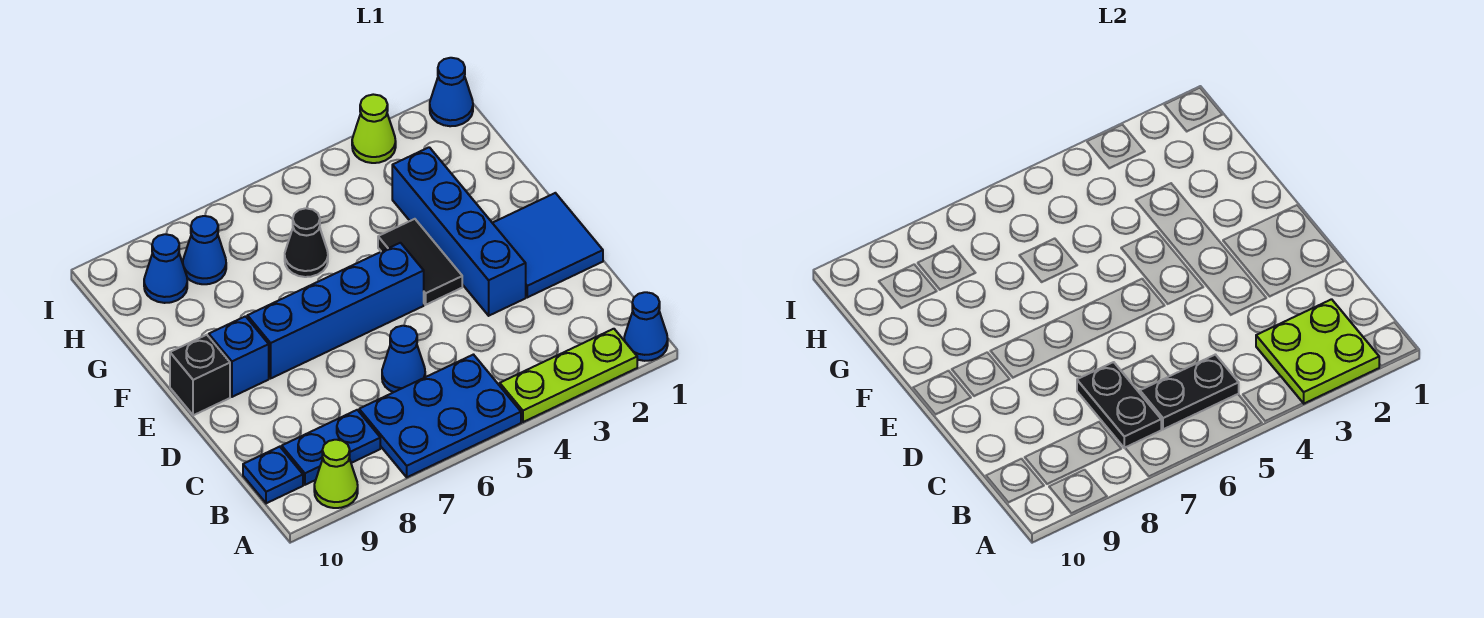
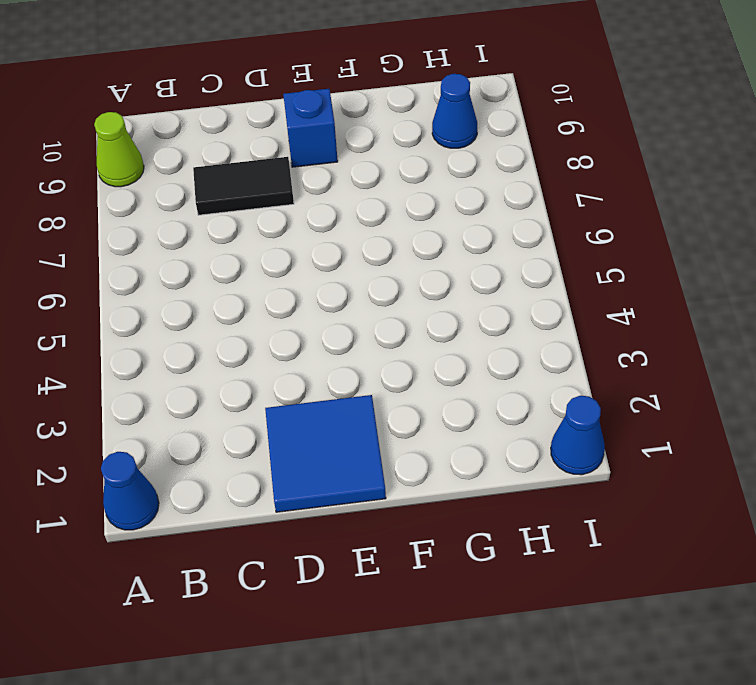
black 1x2 tile [193,157,294,215] -> black 1x2 tile moved to [378,219,462,305]
none -> lime 1x3 plate [500,329,637,422]
none -> blue 2x3 plate [359,355,521,477]
none -> blue 1x2 plate [282,410,380,485]

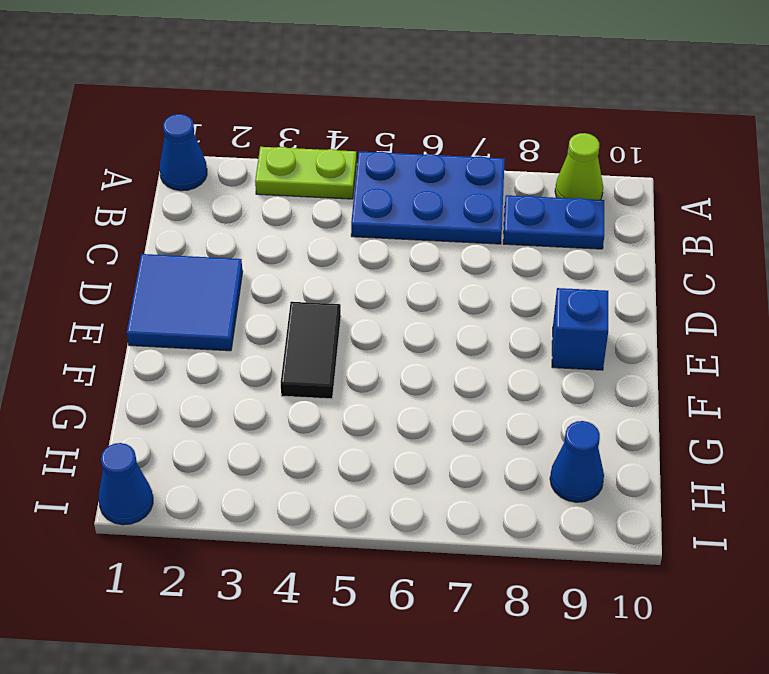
lime 1x2 plate [255,147,356,199] -> lime 1x3 plate [500,329,637,422]
none -> blue 1x1 plate [243,447,303,503]
none -> blue 1x1 cone [382,326,425,392]
none -> blue 1x4 brick [392,147,526,316]

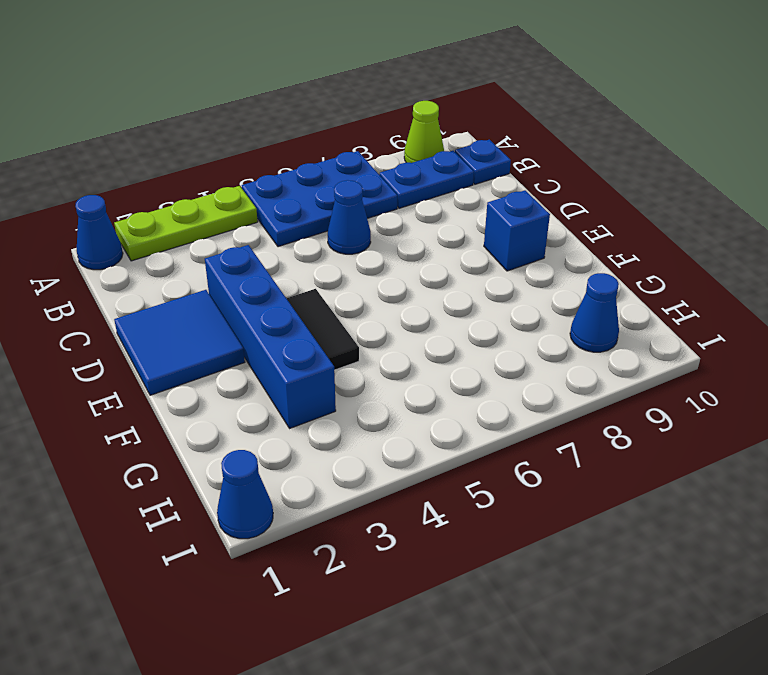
none -> blue 1x4 brick [247,243,424,378]
none -> black 1x1 brick [170,335,230,415]
none -> black 1x1 cone [285,208,328,277]

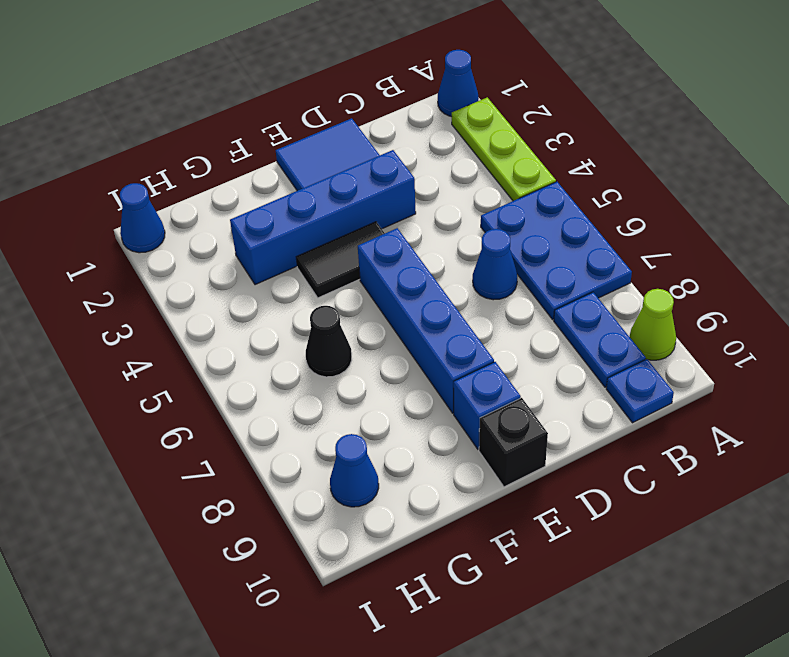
none -> blue 1x1 cone [183,216,226,284]
none -> lime 1x1 cone [352,94,396,163]
none -> lime 2x2 plate [1256,299,1379,404]

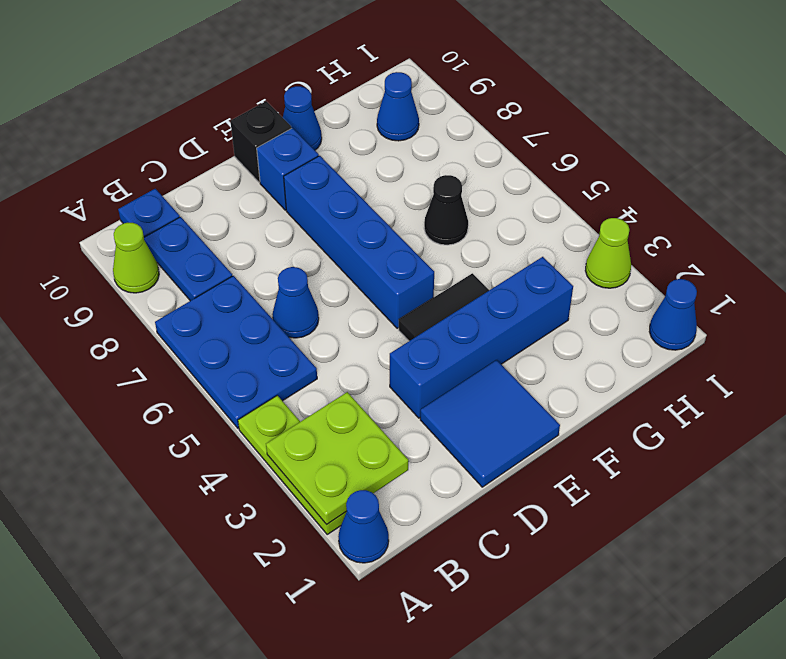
blue 1x1 cone [283,86,322,150] -> blue 1x1 cone moved to [183,216,226,284]
none -> black 1x2 plate [1140,355,1239,429]
none -> black 1x2 plate [1077,362,1161,448]

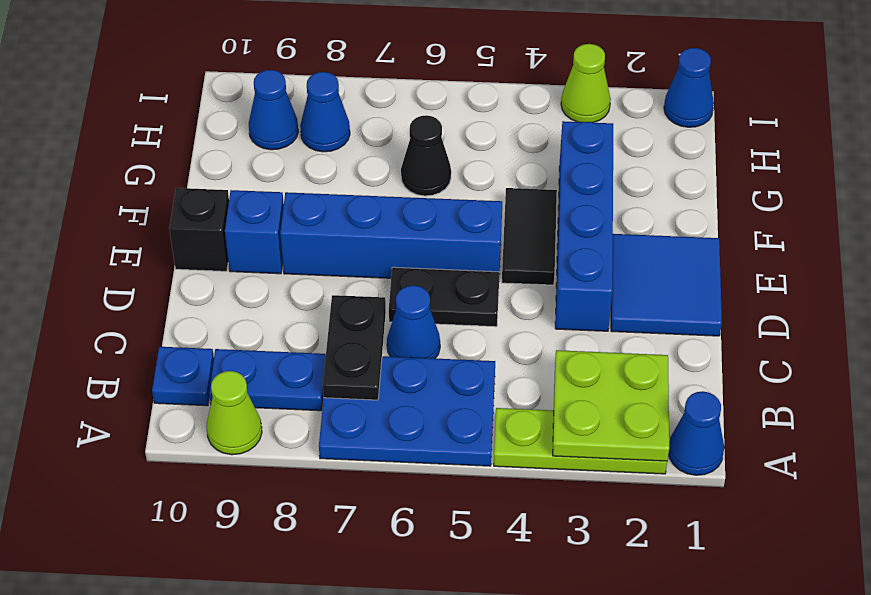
black 1x2 plate [389,267,499,327] -> black 1x2 plate moved to [1140,355,1239,429]

